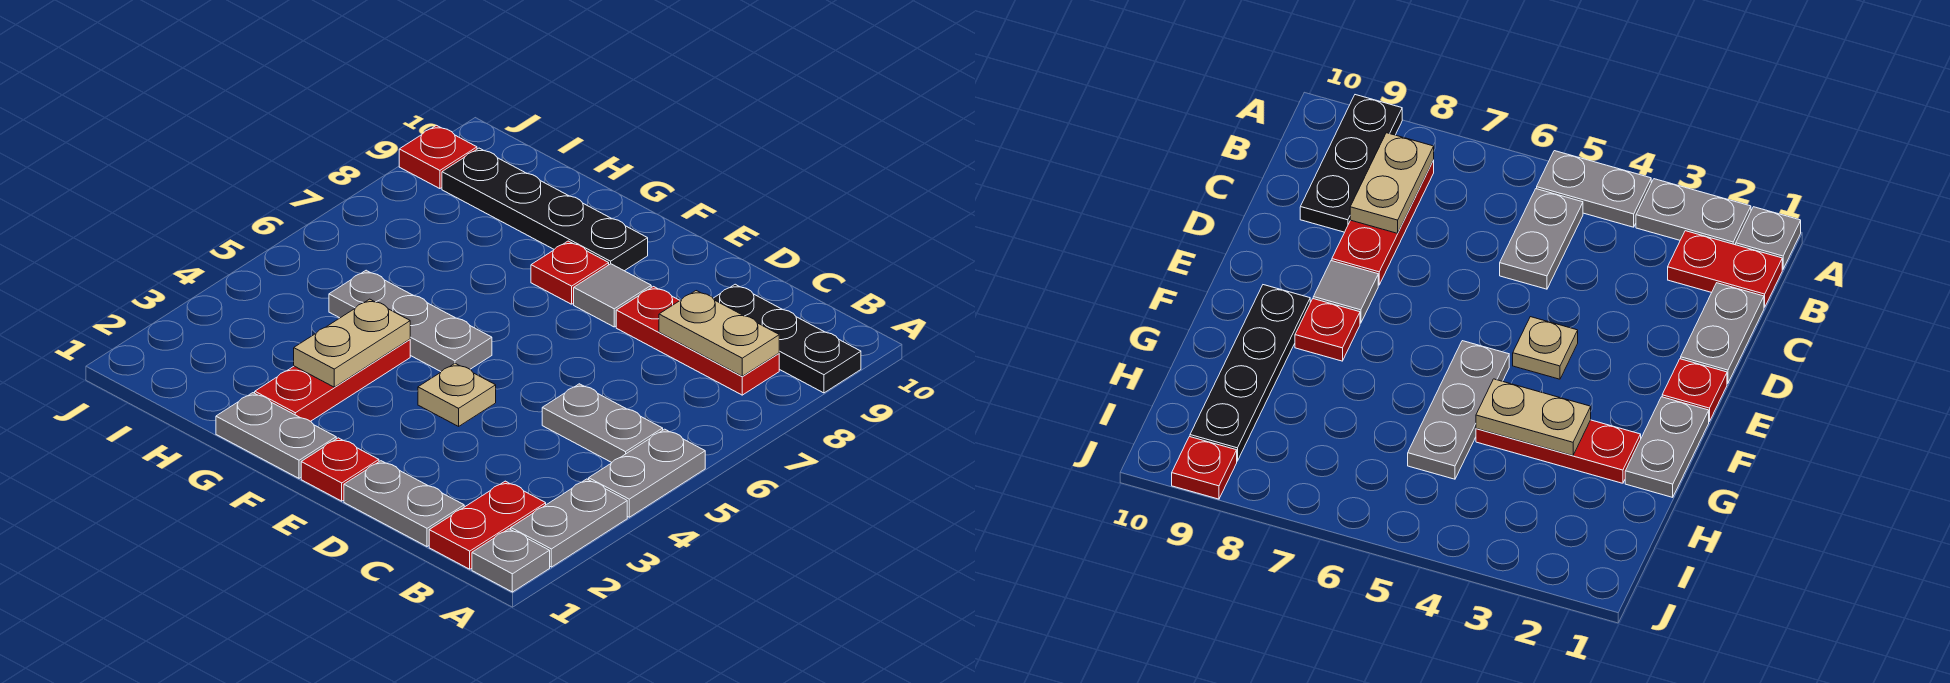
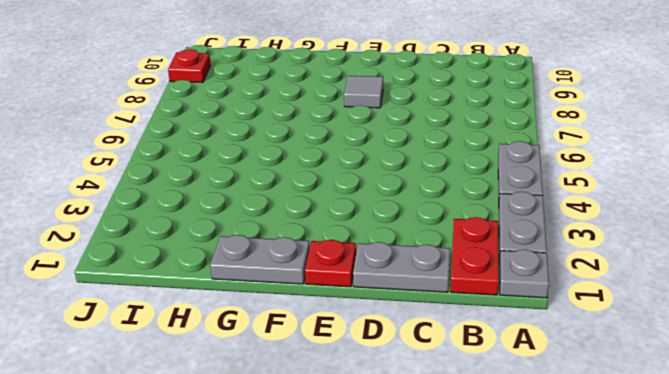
none -> black 1x3 plate [713,284,861,393]
none -> grey 1x2 plate [542,384,663,462]
none -> red 1x3 plate [616,287,779,395]

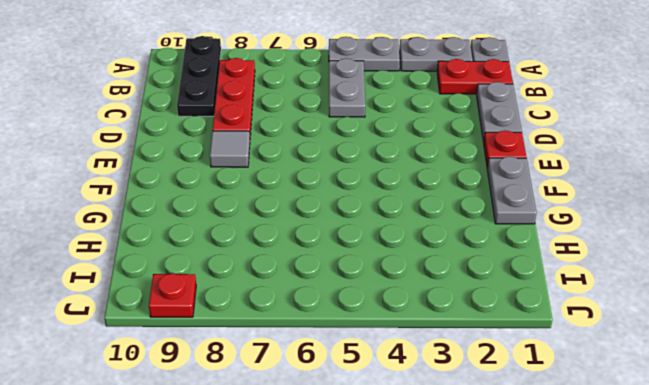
none -> tan 1x1 plate [418,363,496,426]
none -> grey 1x3 plate [329,270,492,371]
none -> red 1x1 plate [531,241,609,304]

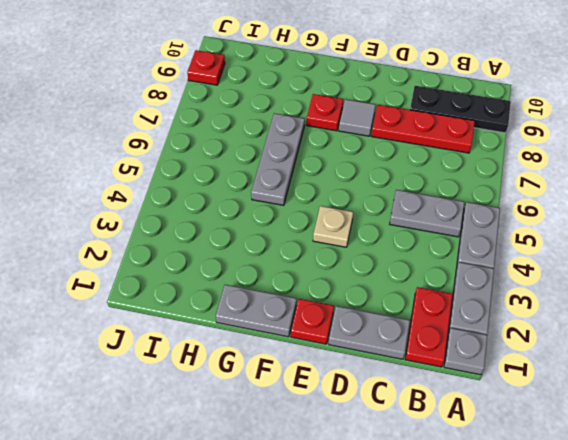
grey 1x3 plate [251,113,305,205] -> grey 1x3 plate turned to [329,270,492,371]
none -> black 1x4 plate [442,148,648,271]
none -> red 1x3 plate [255,339,410,421]
none -> tan 1x2 plate [659,291,779,376]

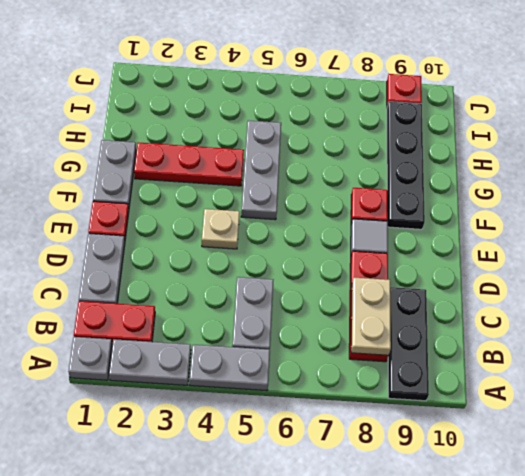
none -> tan 1x2 plate [294,299,410,387]

